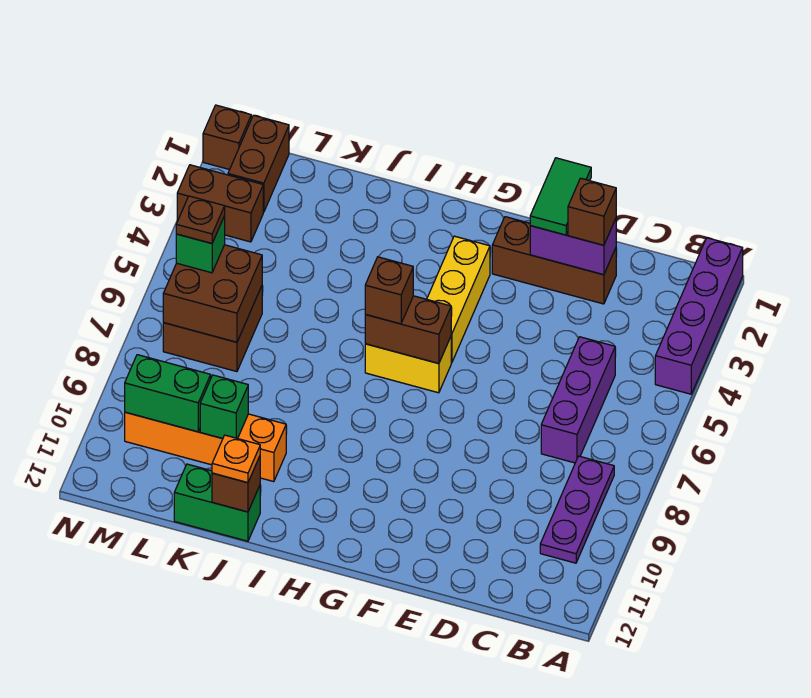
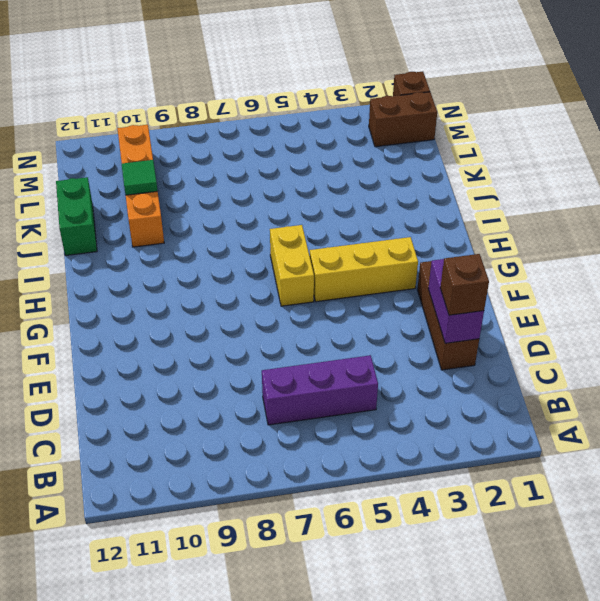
green 1x1 tile [122,160,158,195] -> green 1x1 brick [200,375,248,439]
none -> purple 1x4 brick [655,238,743,394]
none -> purple 1x3 plate [540,456,614,563]
none -> brown 2x2 brick [163,286,262,372]

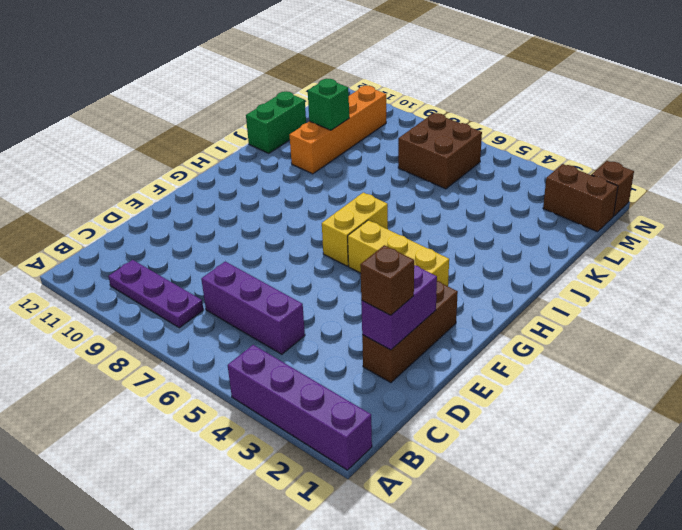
none -> brown 1x2 brick [177,165,263,242]
none -> brown 1x2 brick [365,296,451,363]
none -> brown 1x1 brick [212,456,260,512]

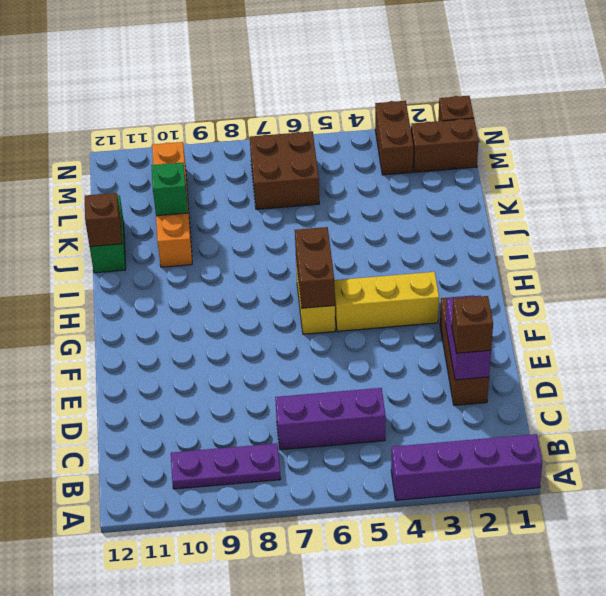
none -> brown 2x2 brick [163,245,262,342]
none -> green 1x2 brick [125,355,211,432]
none -> green 1x2 tile [530,158,591,235]

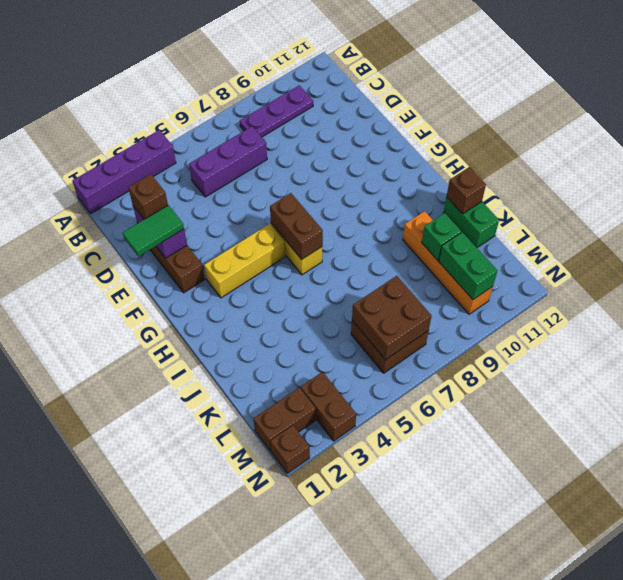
none -> brown 1x1 brick [365,257,413,324]
none -> orange 1x1 plate [212,435,260,483]
none -> green 1x1 brick [176,216,225,273]

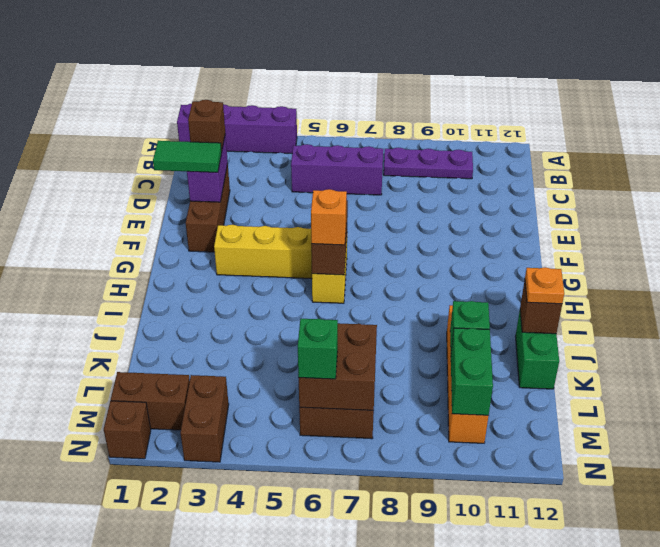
orange 1x1 brick [311,189,347,245] -> brown 1x1 brick [365,257,413,324]
none -> brown 1x1 plate [176,196,225,243]

